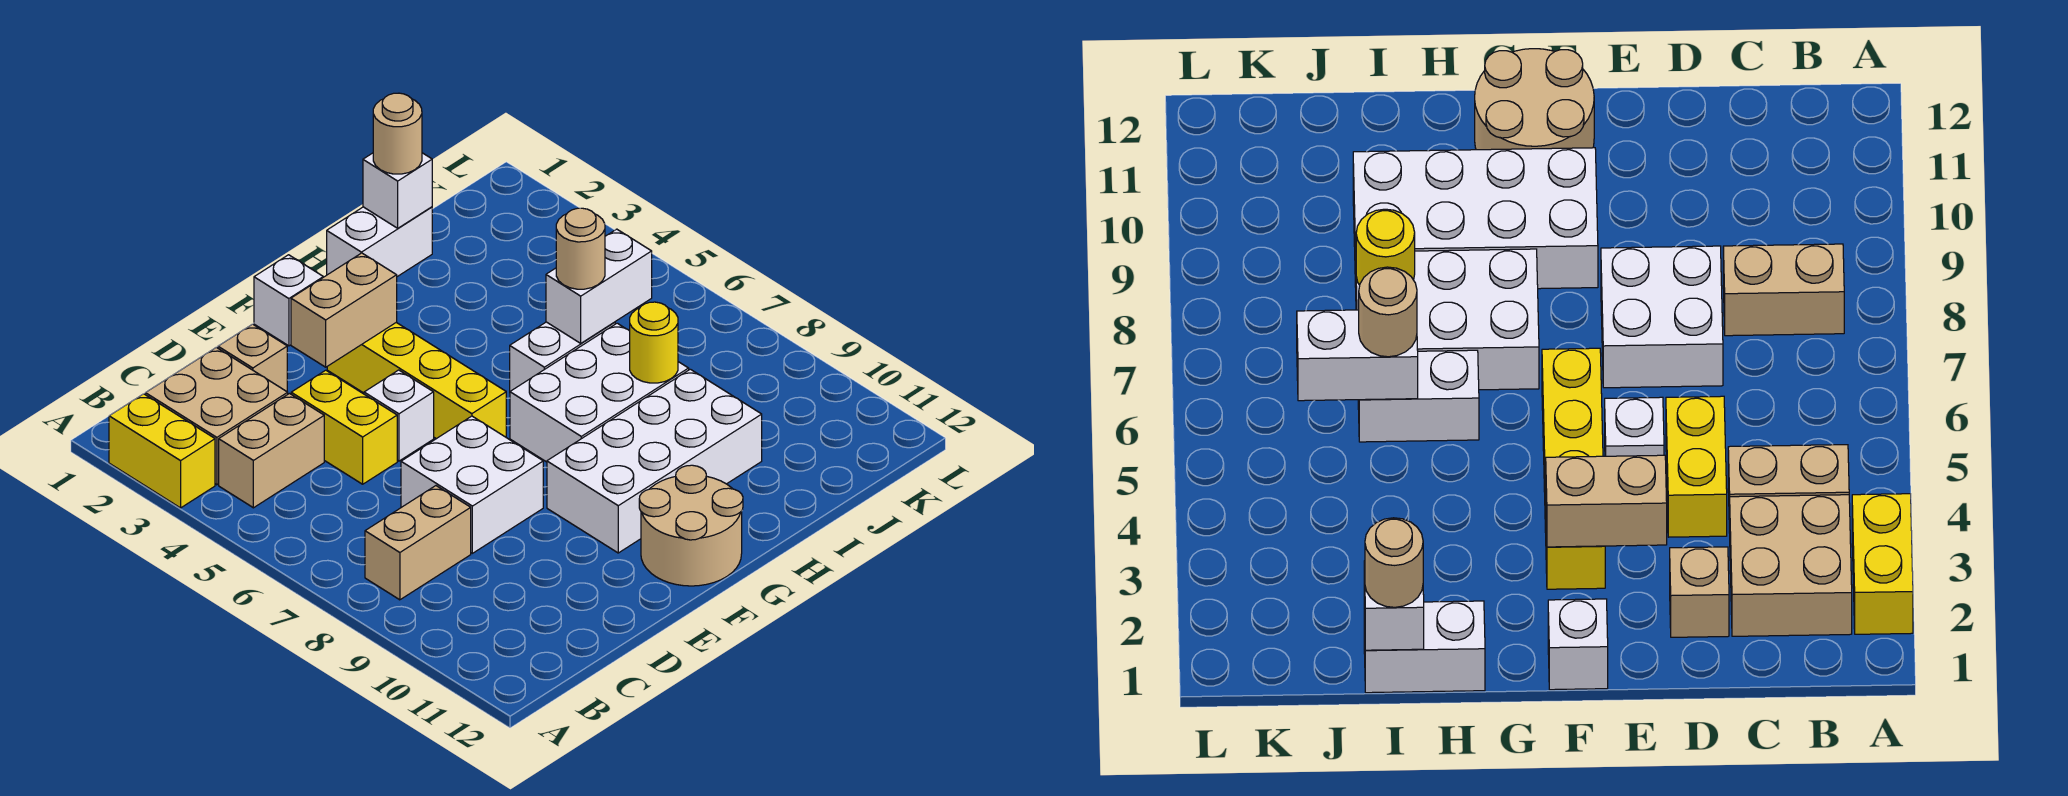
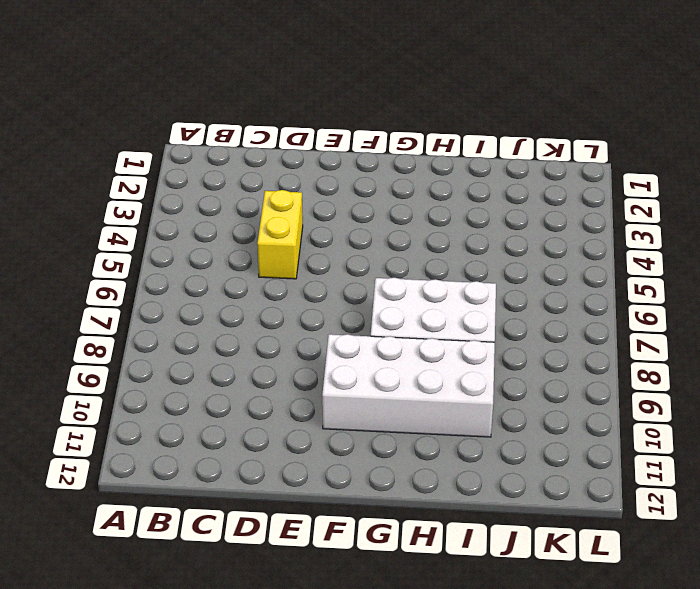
none -> yellow 1x2 brick [109,394,215,508]
none -> tan 2x2 brick [145,347,288,485]
none -> tan 1x2 brick [219,394,324,508]

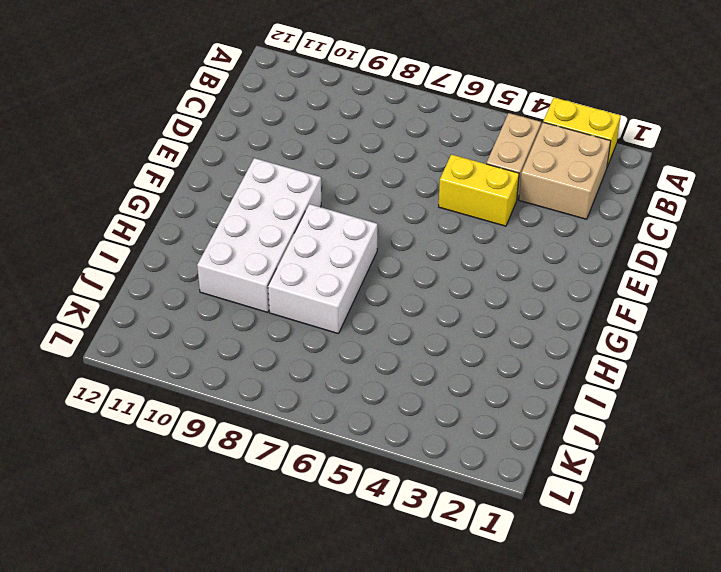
none -> tan 1x2 brick [365,486,471,600]
none -> tan 1x1 brick [218,324,287,391]
none -> white 2x2 brick [401,416,543,553]

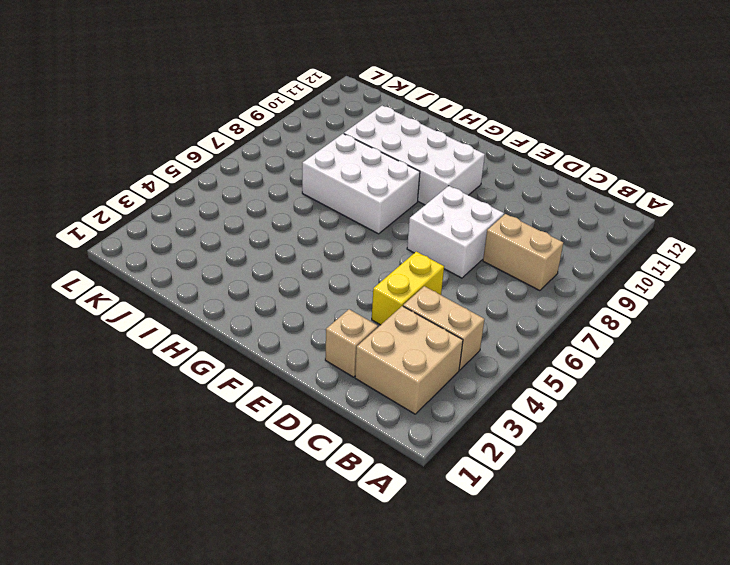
none -> yellow 1x2 brick [109,394,215,508]
none -> white 1x1 brick [364,370,434,461]
none -> white 1x1 brick [254,255,323,346]

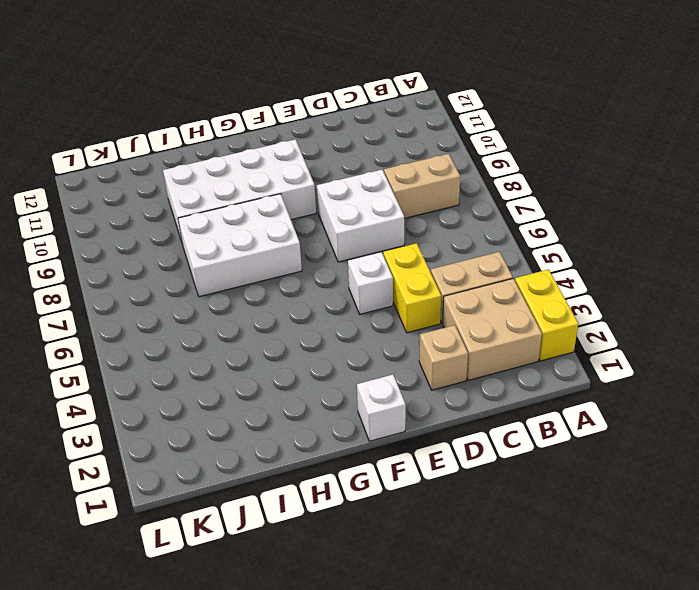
none -> yellow 1x4 brick [327,322,506,439]
none -> tan 2x2 round brick [639,465,743,586]
none -> white 1x2 brick [327,207,432,277]

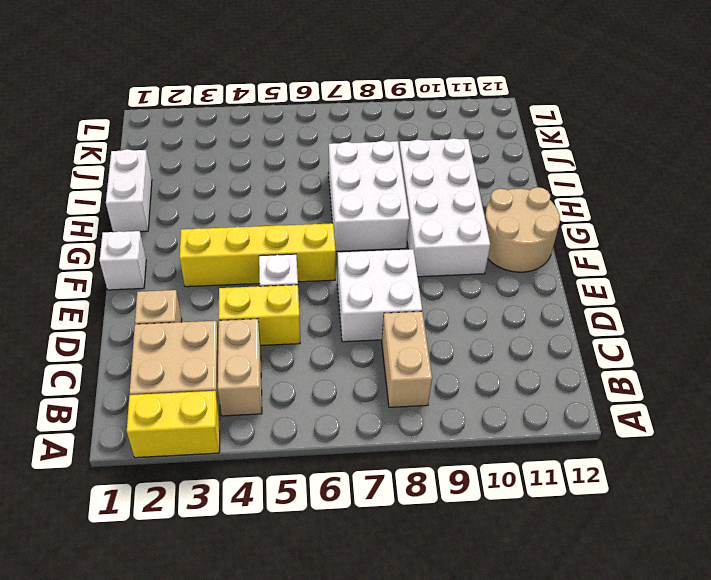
none -> white 1x2 brick [510,322,615,391]
none -> tan 1x2 brick [291,253,397,367]
none -> white 1x1 brick [363,153,432,228]

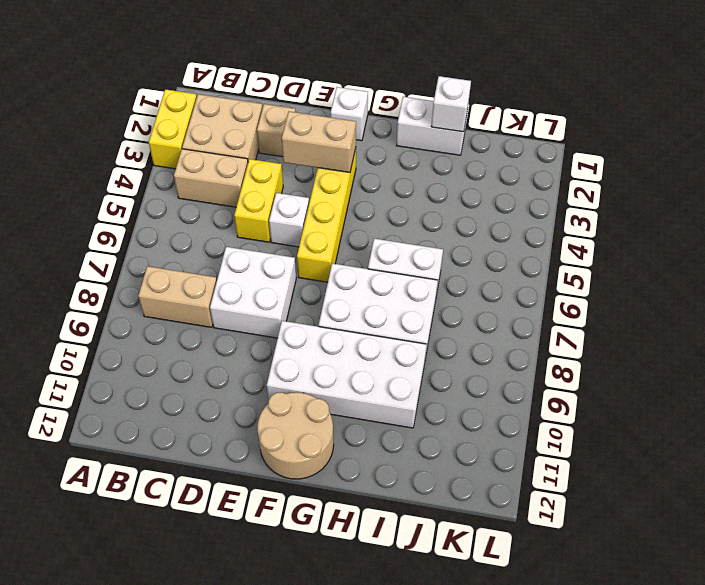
none -> white 1x2 brick [546,229,652,343]
none -> yellow 1x1 round brick [630,302,678,383]
none -> tan 1x1 round brick [373,93,422,174]

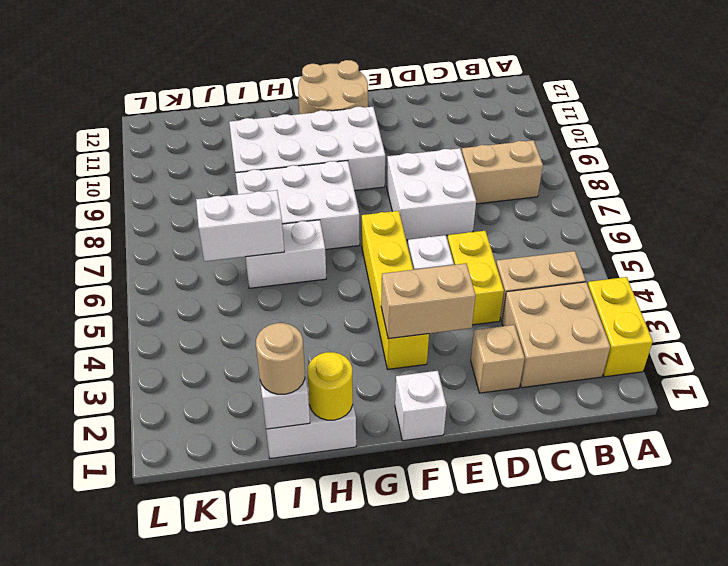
yellow 1x1 round brick [307,352,353,420] -> yellow 1x1 round brick moved to [630,302,678,383]
none -> tan 1x1 round brick [556,208,605,289]

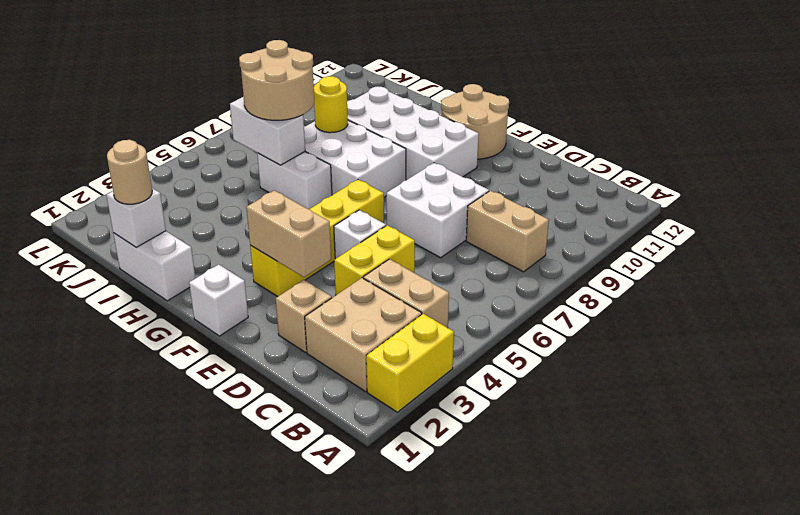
tan 2x2 round brick [239,40,314,120] -> tan 1x1 round brick [556,208,605,289]

